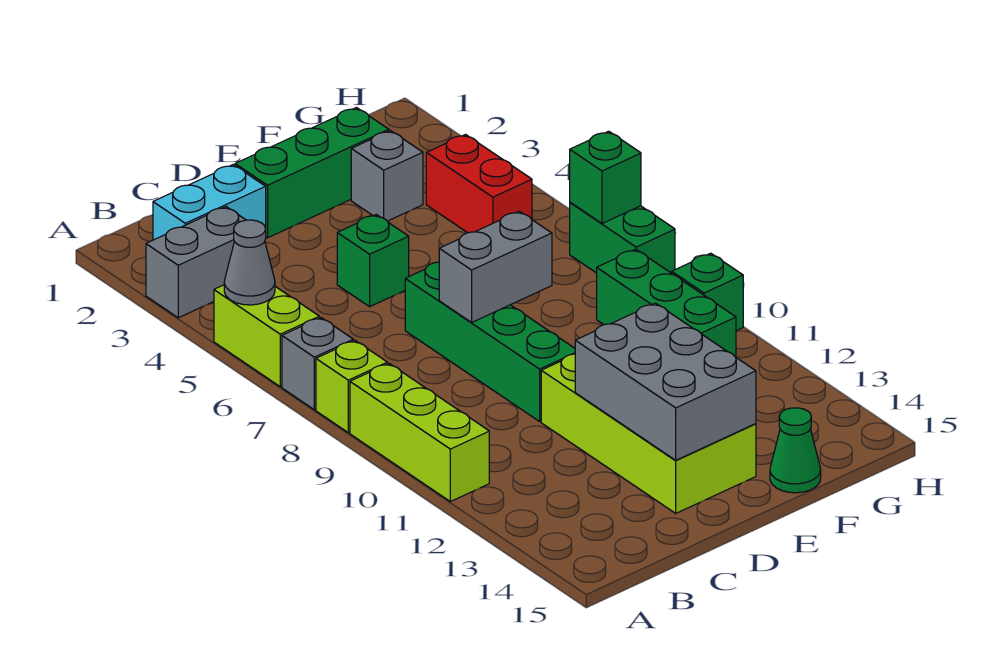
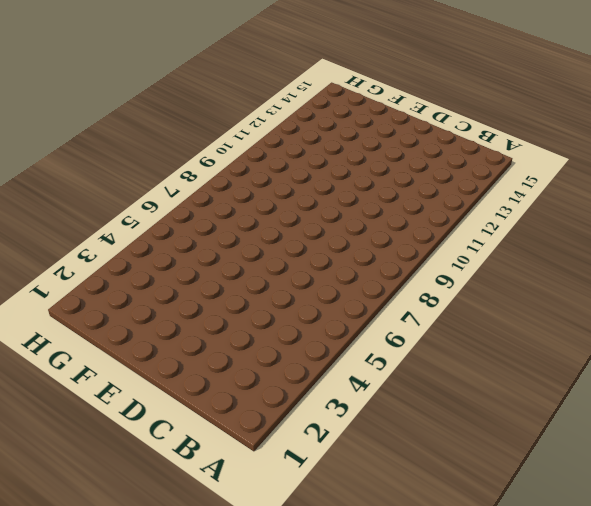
none -> grey 1x2 brick [146,207,245,318]
none -> lime 1x2 brick [214,285,319,387]
none -> grey 1x1 brick [282,318,353,410]

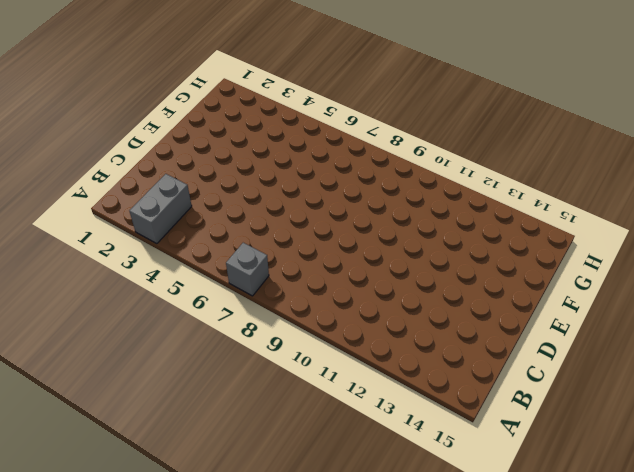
none -> lime 1x2 brick [214,285,319,387]
none -> lime 1x1 brick [316,341,387,433]
none -> lime 1x3 brick [350,364,489,502]

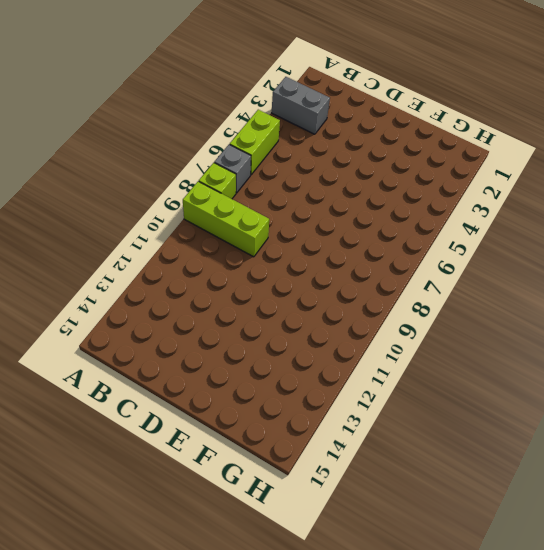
lime 1x3 brick [183,181,269,257] -> lime 1x3 brick turned to [350,364,489,502]
none -> cyan 1x2 brick [153,165,266,240]
none -> green 1x3 brick [235,108,389,238]
none -> green 1x1 brick [337,214,409,307]

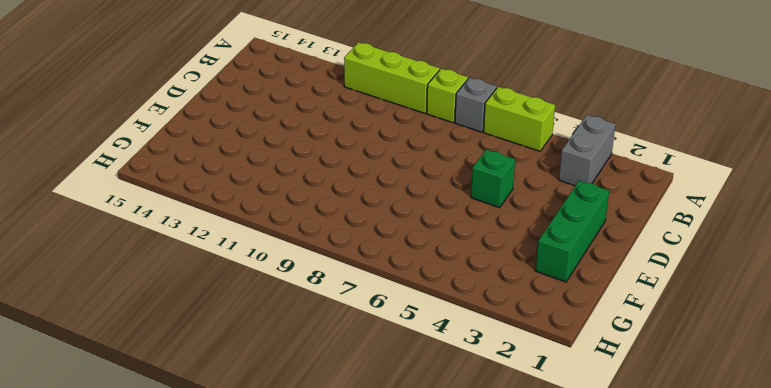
none -> cyan 1x2 brick [153,165,266,240]
none -> green 1x4 brick [405,262,575,421]
none -> lime 2x4 brick [541,354,756,513]

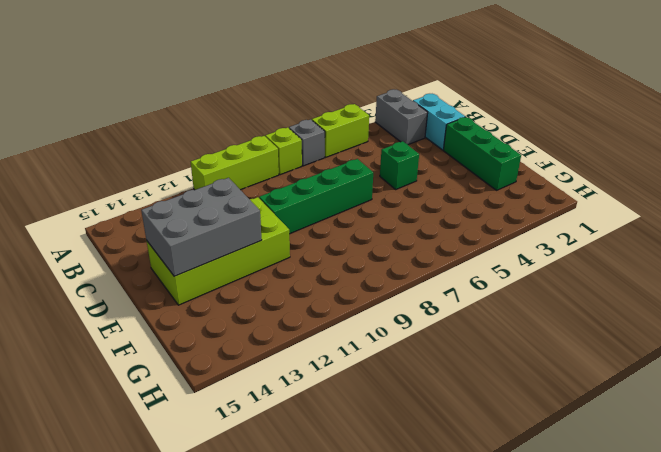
none -> grey 1x1 brick [351,131,423,221]
none -> green 1x1 cone [770,408,821,493]
none -> red 1x2 brick [426,135,532,233]

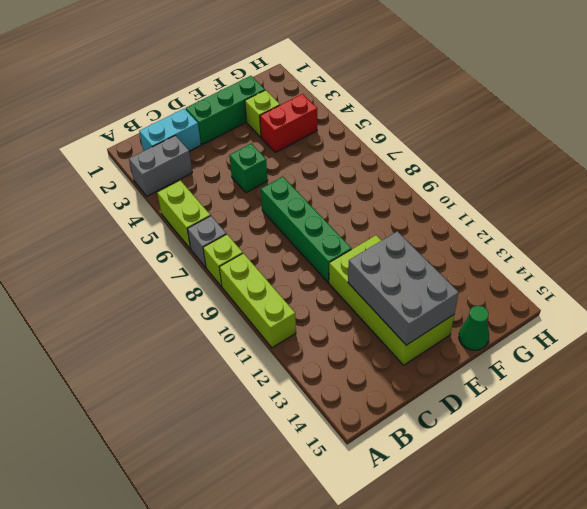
lime 1x1 brick [245,90,280,137] -> grey 1x1 brick [351,131,423,221]
red 1x2 brick [260,94,317,153] -> red 1x2 brick turned to [426,135,532,233]
none -> green 1x3 brick [597,249,736,357]
none -> green 1x2 brick [570,202,675,273]
none -> green 1x1 brick [672,253,743,331]

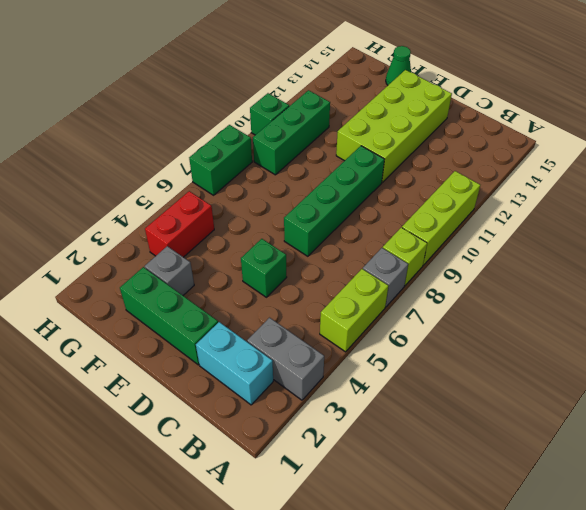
none -> grey 1x1 cone [224,220,275,305]
none -> grey 1x2 brick [439,211,552,322]
none -> grey 2x3 brick [575,303,756,460]

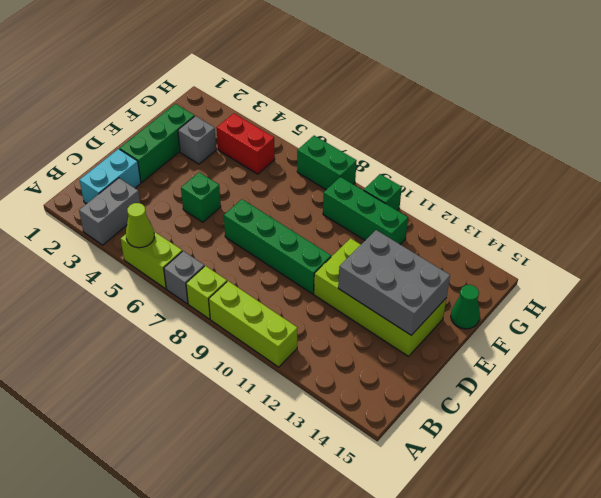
lime 1x1 cone [126,203,154,248] -> grey 1x1 cone [224,220,275,305]
none -> grey 1x2 brick [439,211,552,322]
none -> green 1x1 brick [570,131,641,223]

